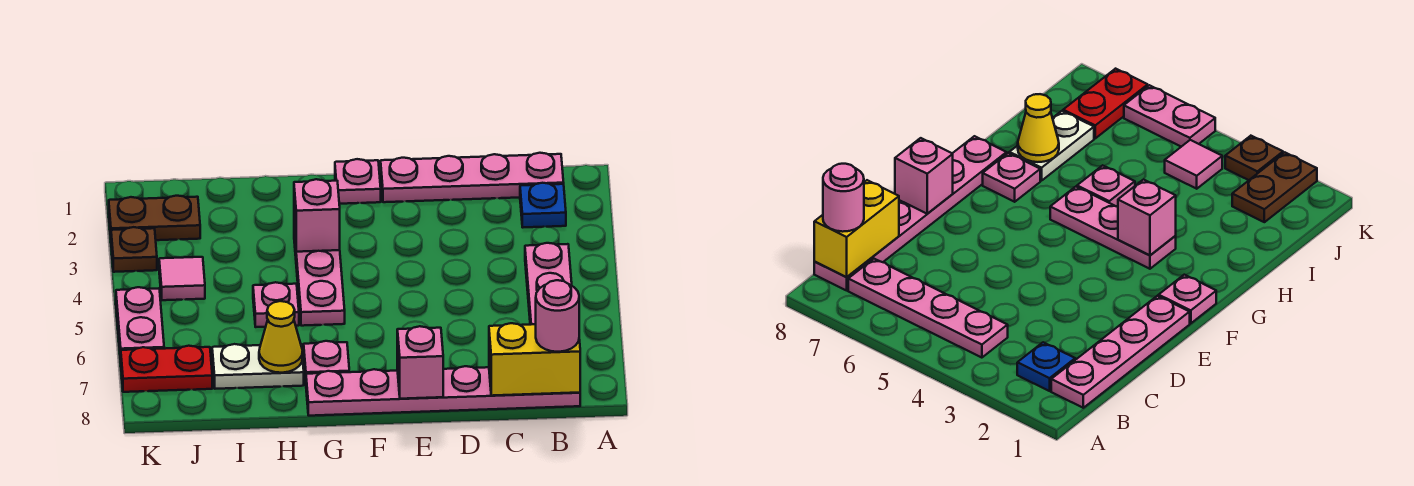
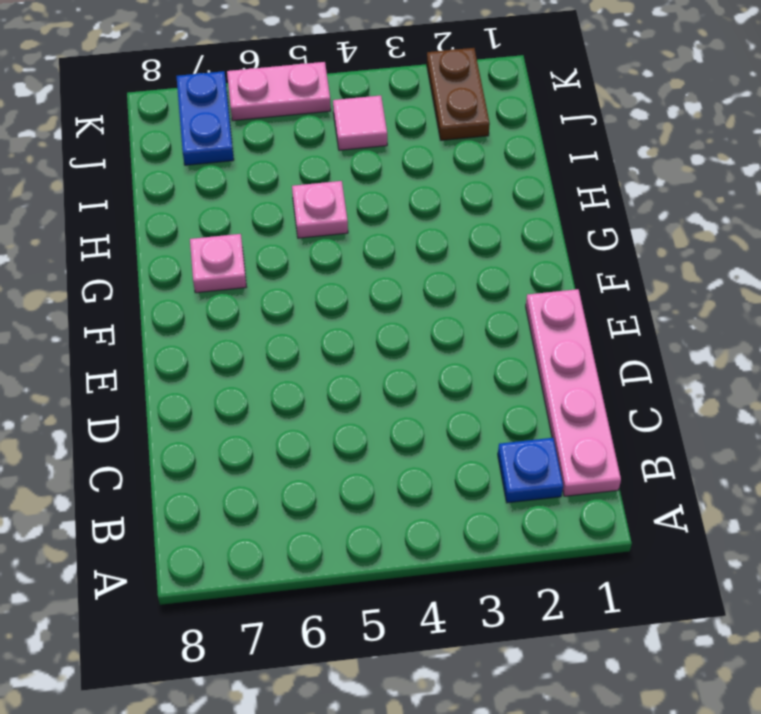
blue 1x2 plate [176,71,234,165] -> red 1x2 plate [121,346,212,392]
none -> pink 1x4 plate [525,243,572,325]
none -> pink 1x6 plate [306,366,580,416]
none -> pink 1x1 plate [335,159,381,204]

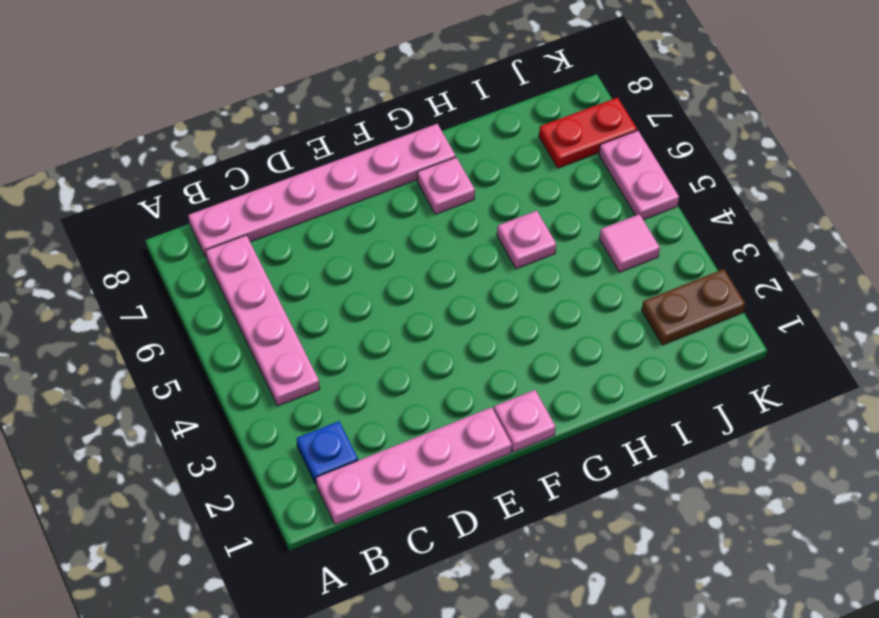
none -> pink 1x3 plate [294,230,345,326]
none -> white 1x2 plate [212,344,304,389]
none -> brown 1x1 plate [111,227,157,272]

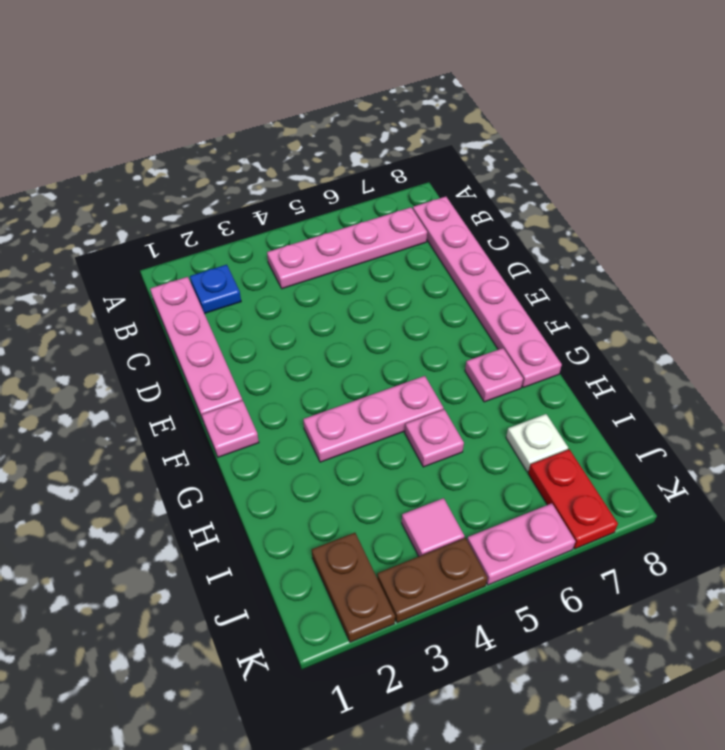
white 1x1 plate [506,414,568,472] -> white 1x2 plate [212,344,304,389]
brown 1x2 plate [377,538,487,623] -> brown 1x1 plate [111,227,157,272]
none -> yellow 1x2 brick [489,323,580,396]
none -> pink 1x1 brick [397,326,443,399]
none -> pink 1x1 brick [294,179,340,252]

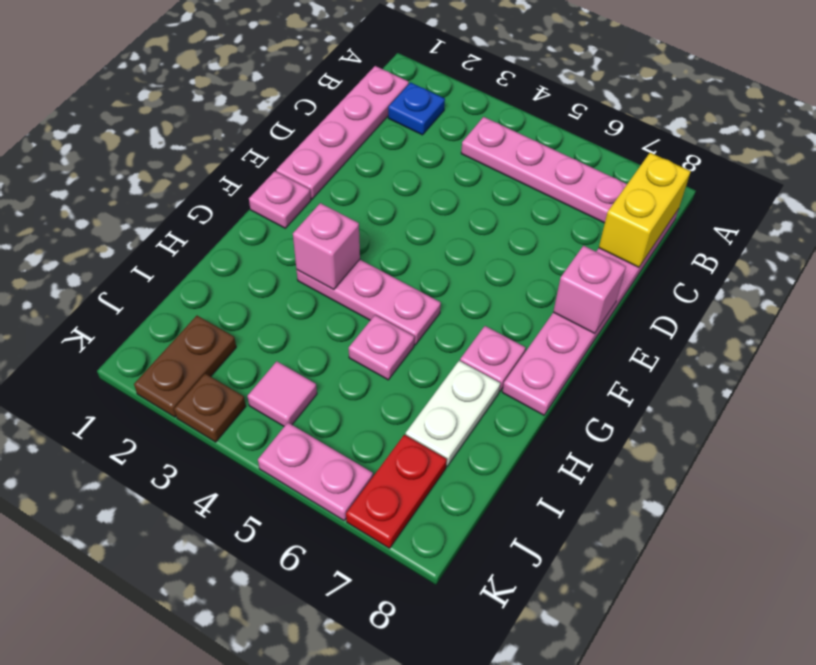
none -> yellow 1x1 cone [259,301,303,373]
none -> pink 1x1 round brick [536,280,579,352]

